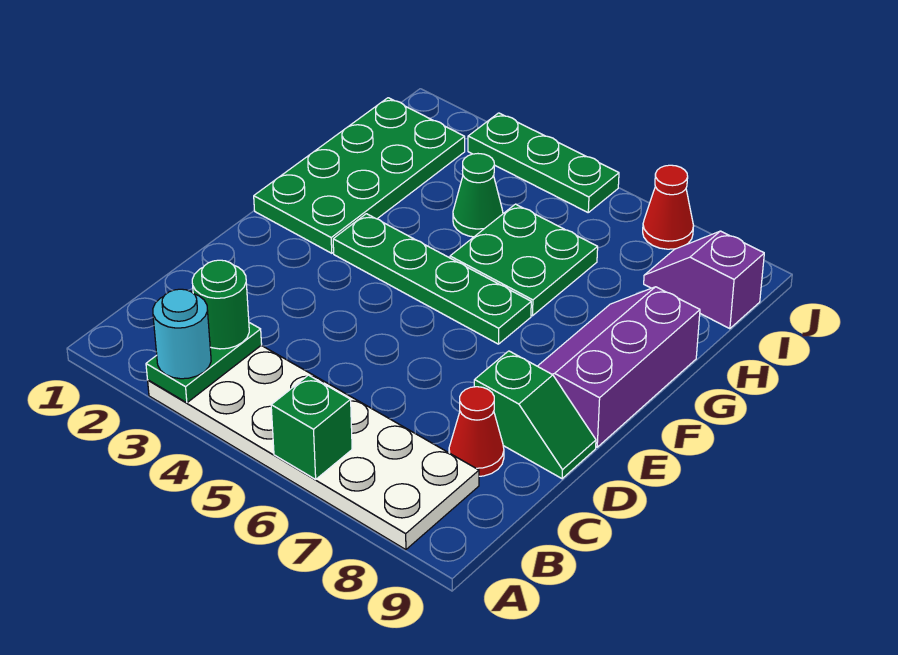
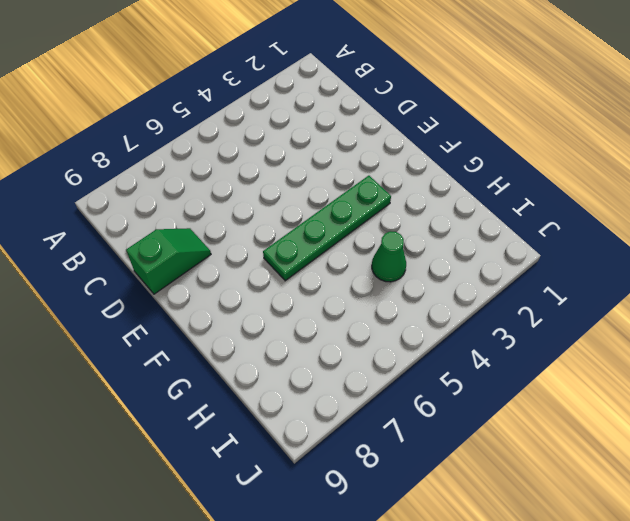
green 1x2 slope [126,228,211,294] -> green 1x2 slope turned to [474,351,596,479]
none -> white 2x6 plate [148,345,479,550]
none -> red 1x1 cone [449,387,504,476]
none -> purple 2x3 slope [538,287,700,447]

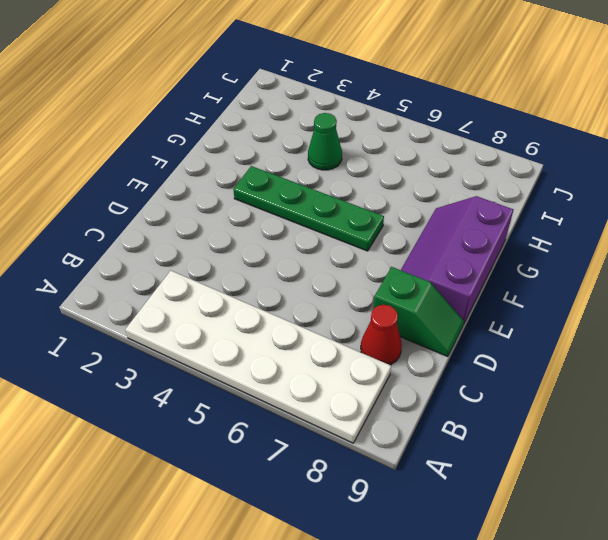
none -> green 2x4 plate [254,98,465,253]
none -> green 2x2 plate [450,204,598,316]
none -> purple 1x2 slope [644,231,764,329]

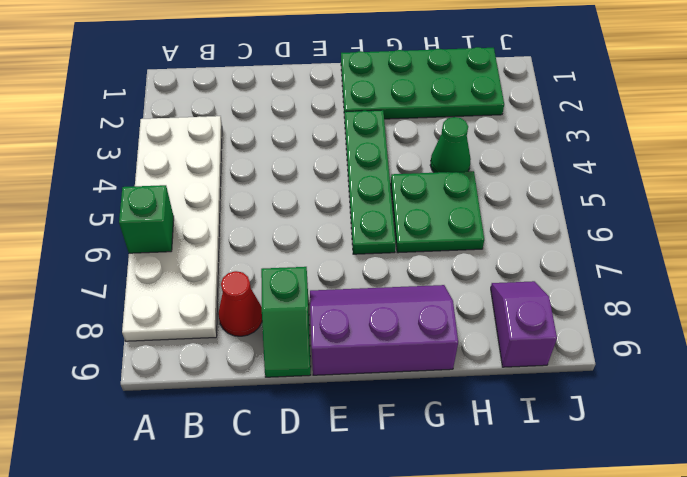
none -> green 1x3 plate [468,113,619,212]
none -> red 1x1 cone [643,165,693,249]
none -> green 1x2 plate [146,323,262,403]

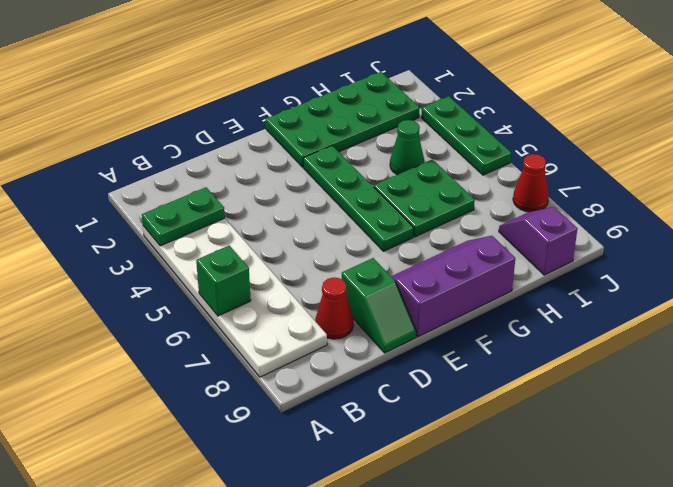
none -> cyan 1x1 round brick [153,289,211,379]
none -> green 1x1 round brick [192,260,249,349]

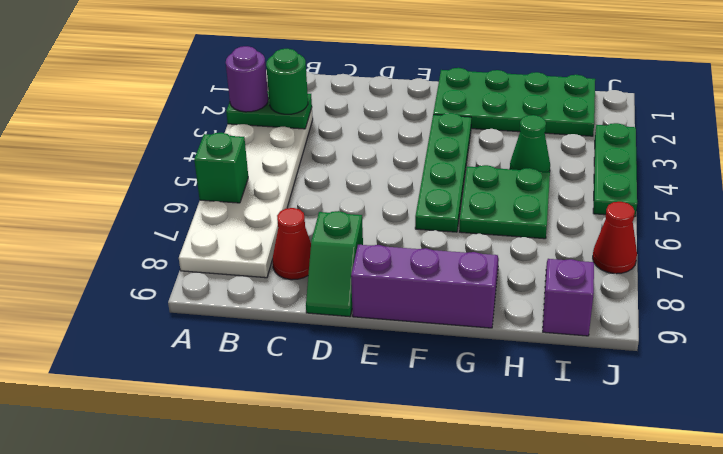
purple 1x1 round brick [226,46,268,112] -> cyan 1x1 round brick [153,289,211,379]

